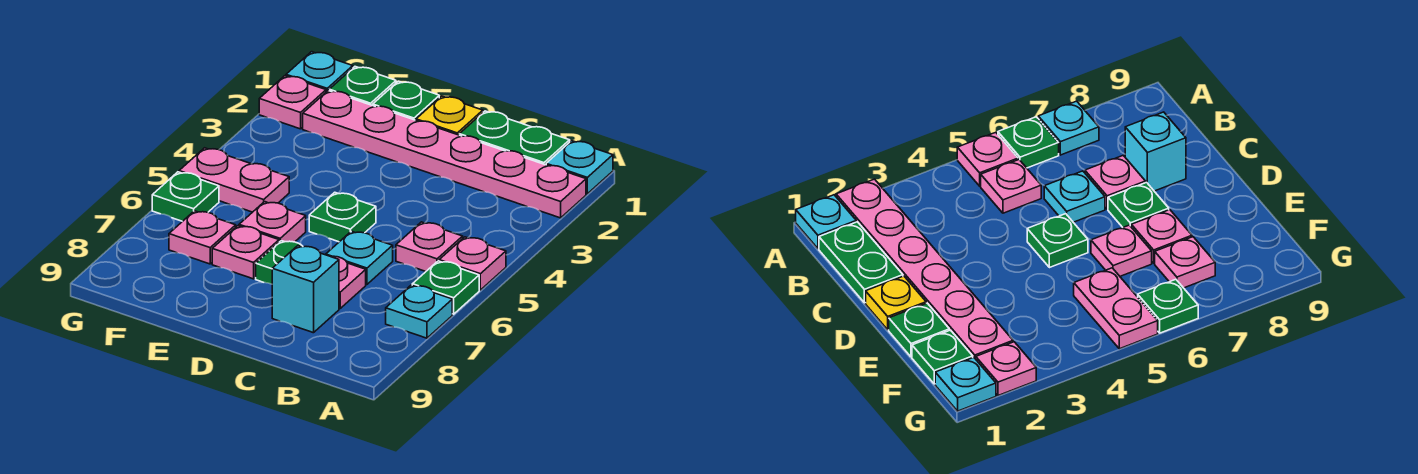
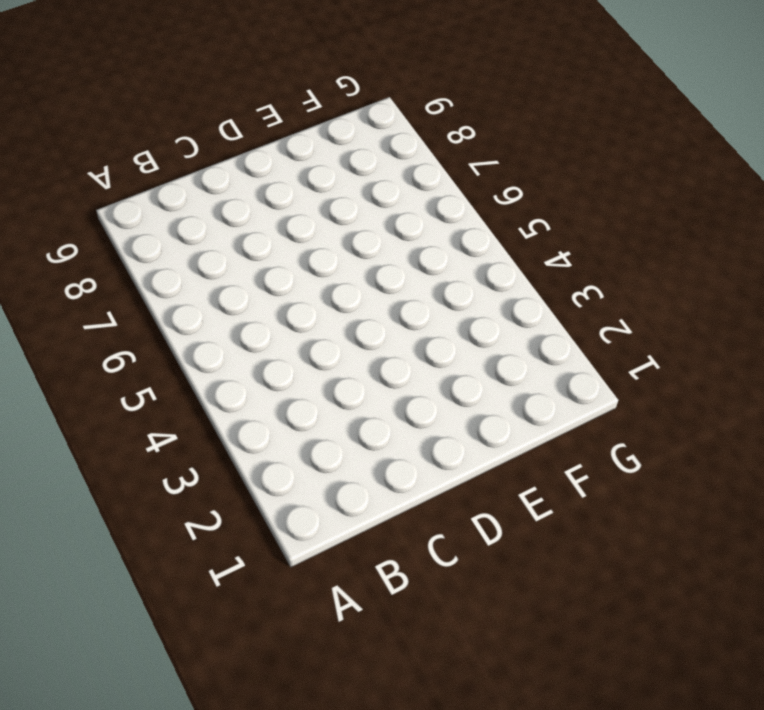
none -> cyan 1x1 plate [546,141,613,194]
none -> pink 1x6 plate [303,91,586,218]
none -> pink 1x1 plate [439,237,506,290]

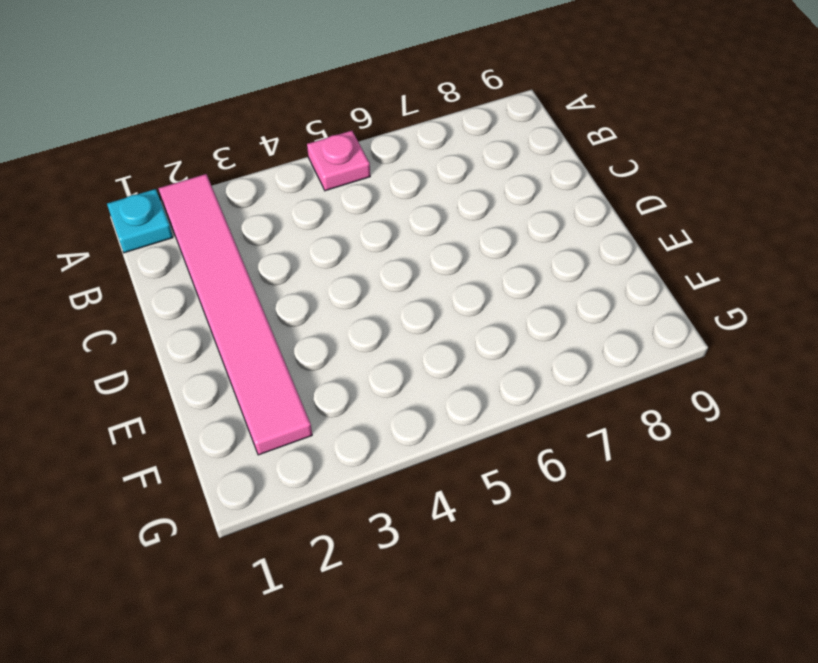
pink 1x6 tile [158,174,312,455] -> pink 1x6 plate [303,91,586,218]
none -> green 1x1 plate [412,261,479,314]
none -> cyan 1x1 plate [386,285,452,338]
none -> green 1x2 plate [459,111,570,165]

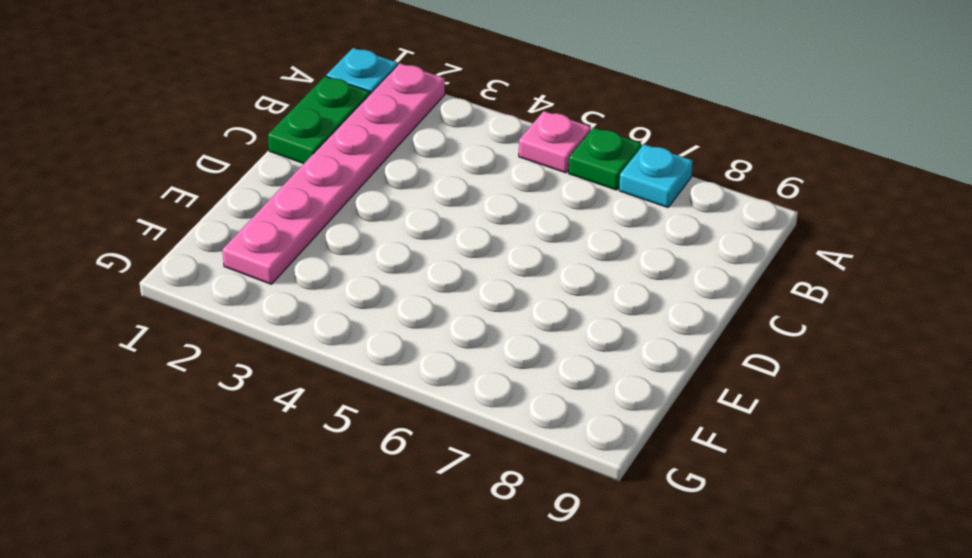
none -> pink 1x1 plate [396,222,463,271]
none -> cyan 1x1 plate [326,231,393,284]
none -> pink 1x1 plate [331,256,366,308]

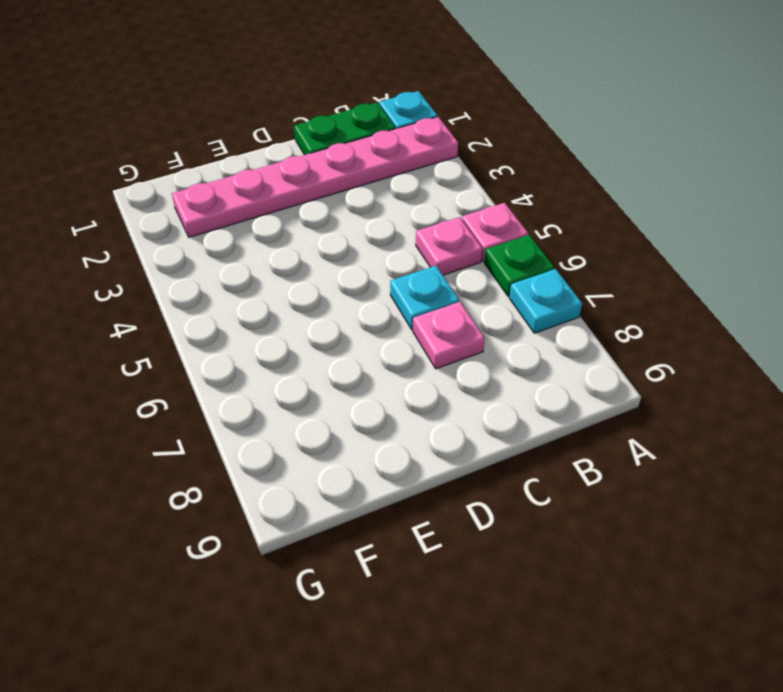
none -> cyan 1x1 brick [272,246,339,333]
none -> yellow 1x1 plate [416,96,483,135]
none -> green 1x1 plate [309,192,376,242]

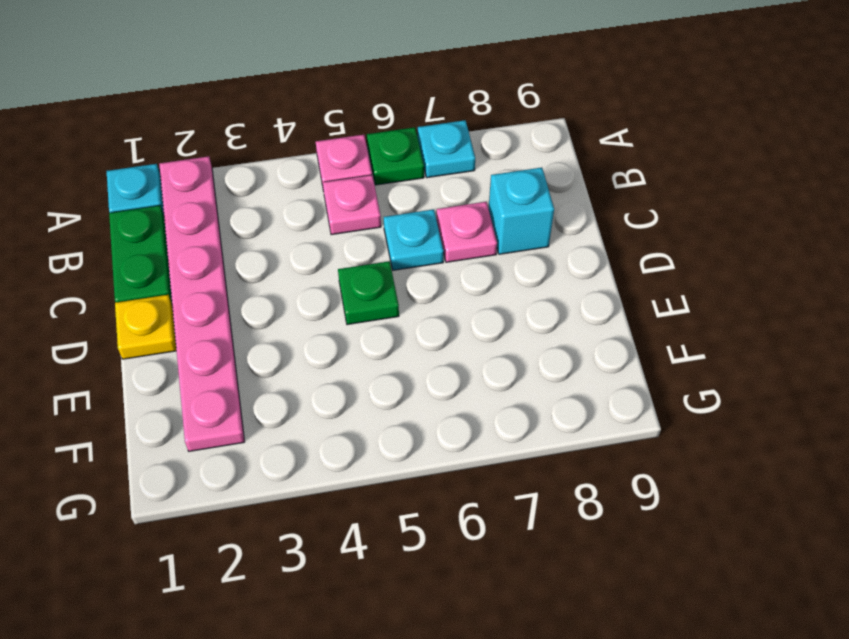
none -> green 1x1 plate [256,241,303,284]
none -> green 1x1 plate [373,81,439,120]
none -> pink 1x1 plate [239,202,306,242]

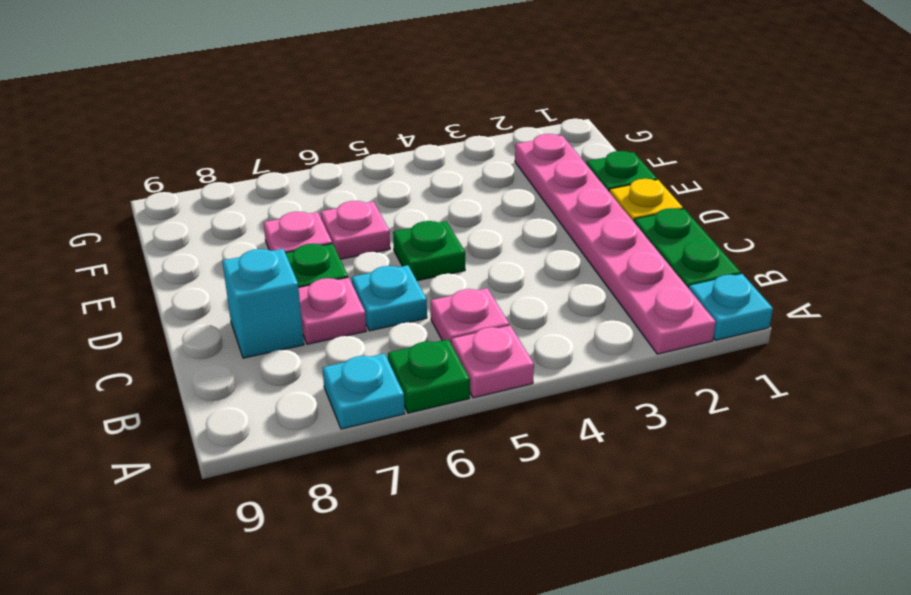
none -> green 1x1 plate [329,67,396,105]
none -> pink 1x2 plate [179,148,289,212]
none -> pink 1x1 plate [169,211,236,264]

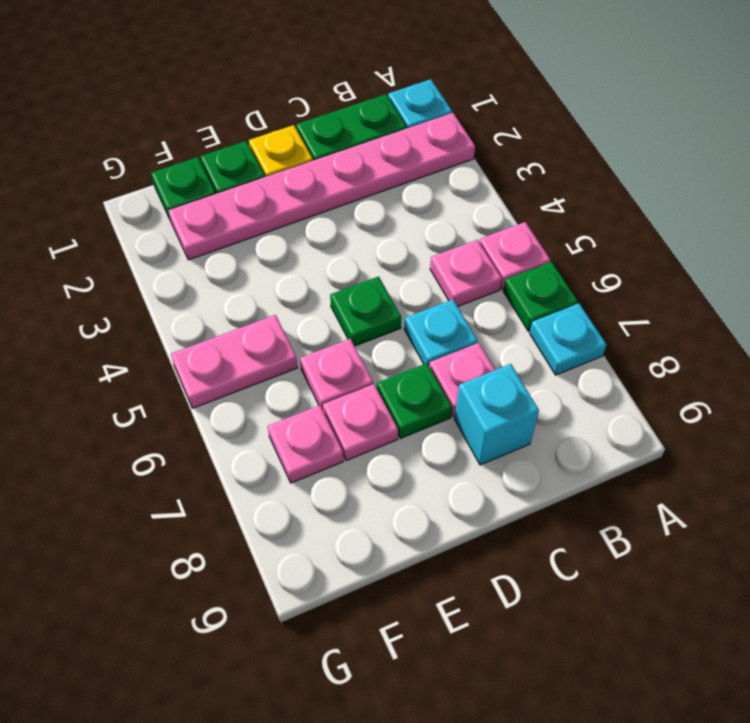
none -> cyan 1x1 plate [286,52,353,92]
none -> pink 1x1 plate [259,76,326,129]
none -> green 1x1 plate [152,172,219,221]

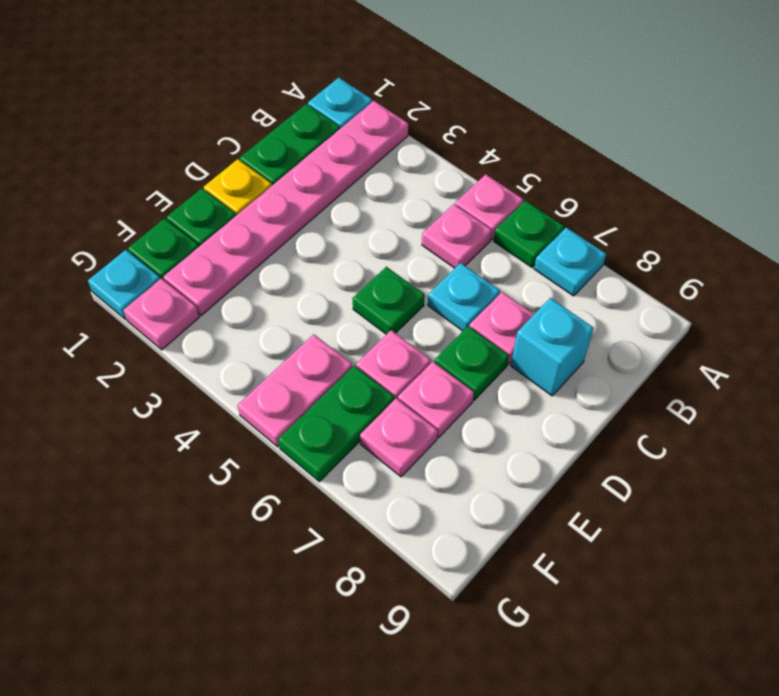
green 1x2 plate [278,366,394,482] -> green 1x1 plate [152,172,219,221]

